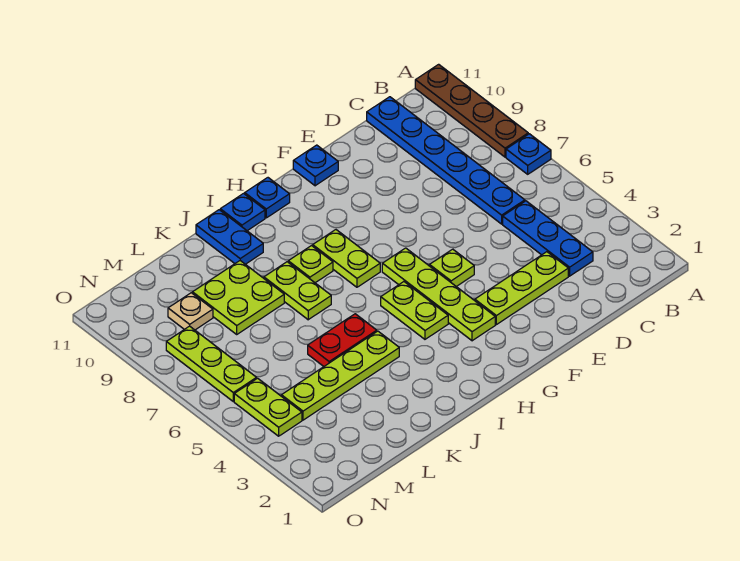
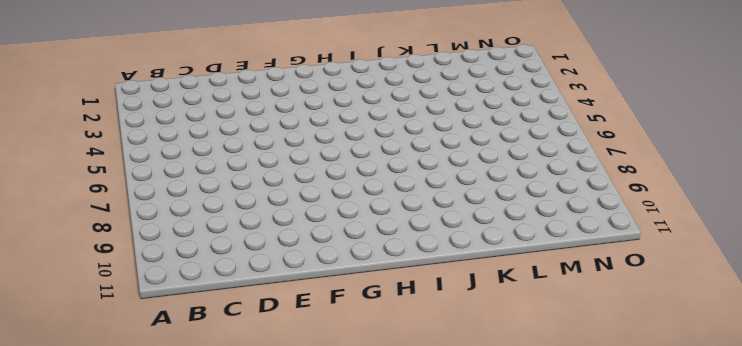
none -> blue 1x1 plate [506,134,551,174]
none -> brown 1x4 plate [415,64,528,157]
none -> blue 1x3 plate [503,201,593,276]

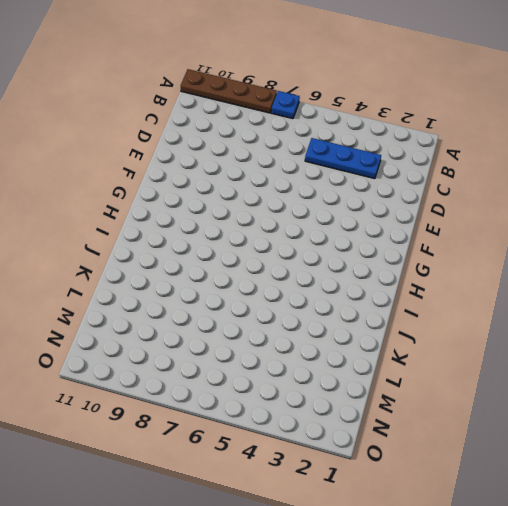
none -> blue 1x6 plate [367,97,525,224]
none -> lime 1x3 plate [475,252,568,325]
none -> lime 1x1 plate [430,249,474,287]

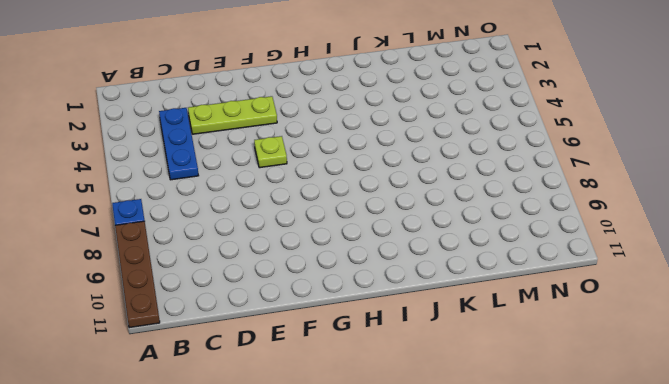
none -> blue 1x6 plate [367,97,525,224]
none -> blue 1x1 plate [293,145,338,186]
none -> lime 1x4 plate [382,248,495,341]

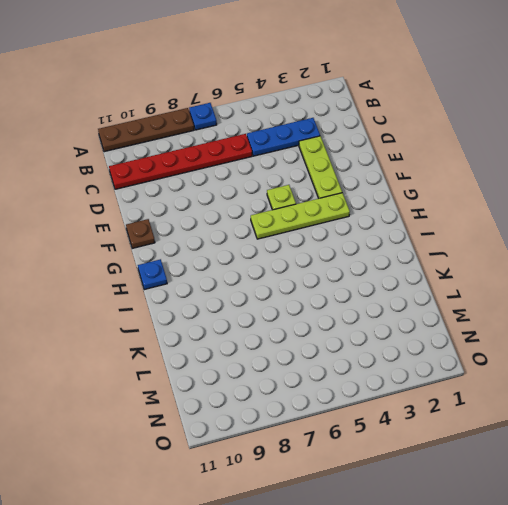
red 1x6 plate [109,134,252,189] -> blue 1x6 plate [367,97,525,224]
brown 1x1 plate [126,219,155,249] -> blue 1x1 plate [293,145,338,186]
none -> lime 1x2 plate [381,282,448,339]
none -> lime 1x2 plate [313,230,380,287]
none -> lime 1x1 plate [288,246,333,283]

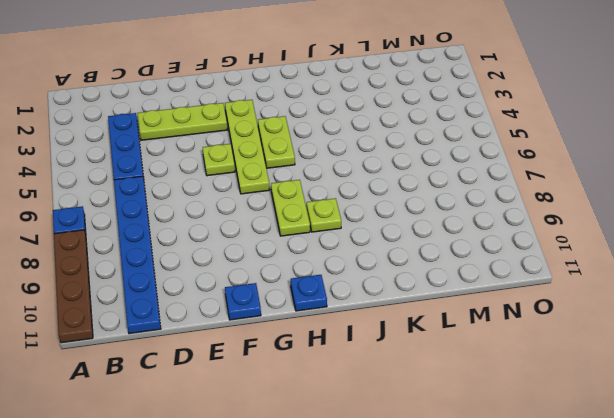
none -> blue 1x1 plate [220,194,265,231]
none -> lime 1x4 plate [281,331,399,420]
none -> red 1x2 plate [308,314,377,366]

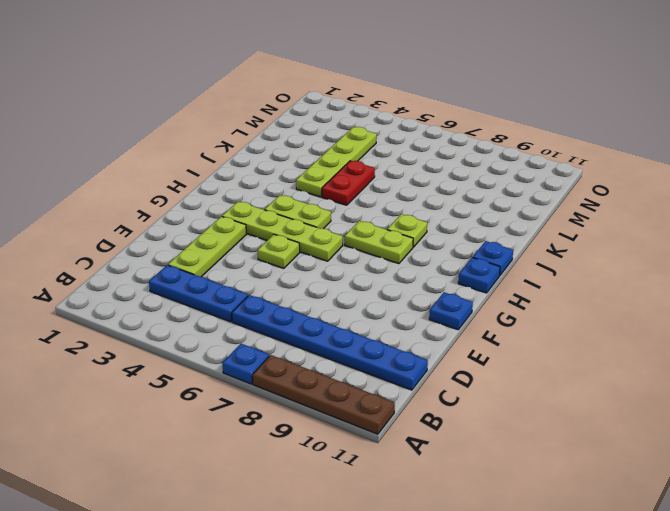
none -> lime 1x2 plate [264,262,331,320]
none -> blue 1x2 plate [196,210,263,264]
none -> lime 2x2 plate [192,261,284,334]

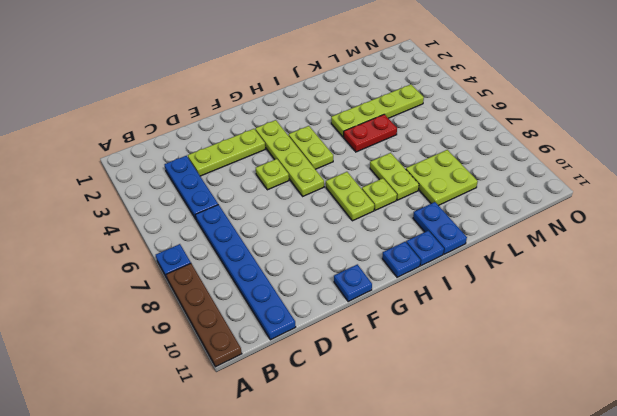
none -> tan 1x1 plate [168,293,213,330]
none -> lime 1x2 plate [234,378,302,436]
none -> lime 1x3 plate [166,326,257,401]

